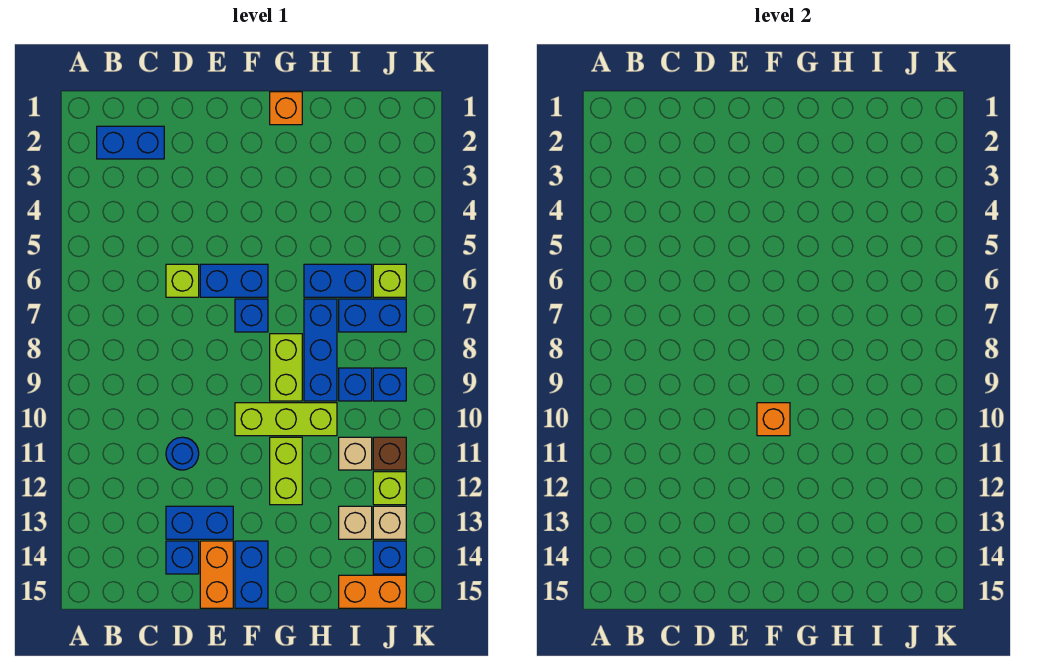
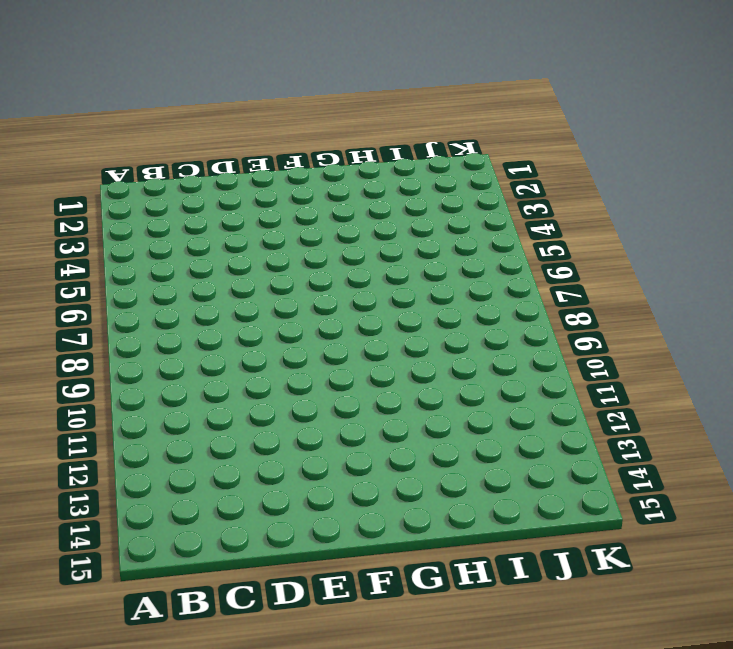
none -> blue 1x2 brick [97,126,164,159]
none -> lime 1x1 brick [166,264,199,297]
none -> blue 1x1 round brick [166,437,199,470]

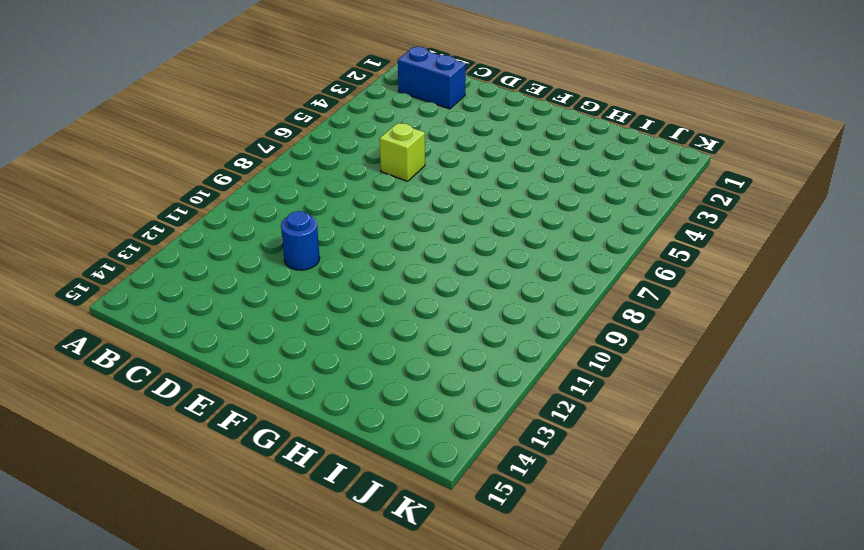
none -> blue 1x2 brick [166,506,233,539]
none -> blue 1x1 brick [166,541,199,574]
none -> blue 1x2 brick [200,264,268,297]

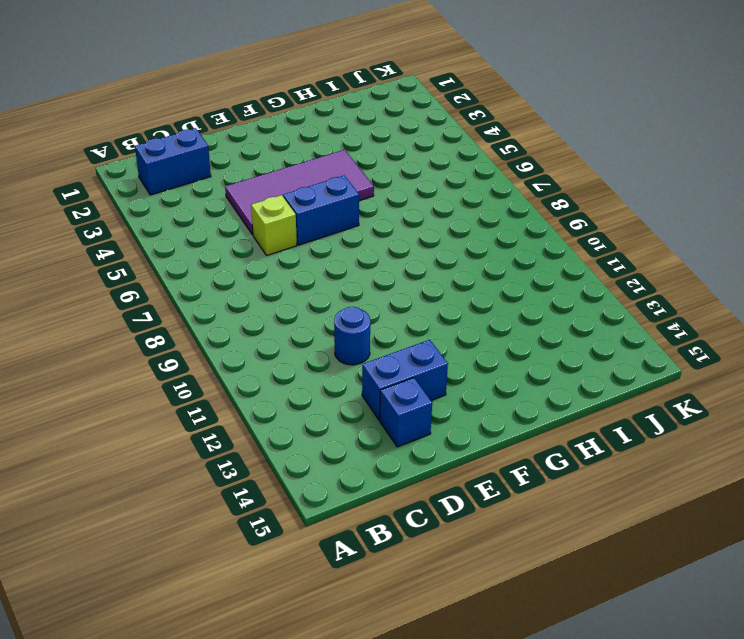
purple 2x4 tile [225,150,374,235] -> none
none -> orange 1x2 brick [200,541,233,608]
none -> blue 1x1 brick [235,299,268,332]
none -> lime 1x3 brick [235,403,337,436]

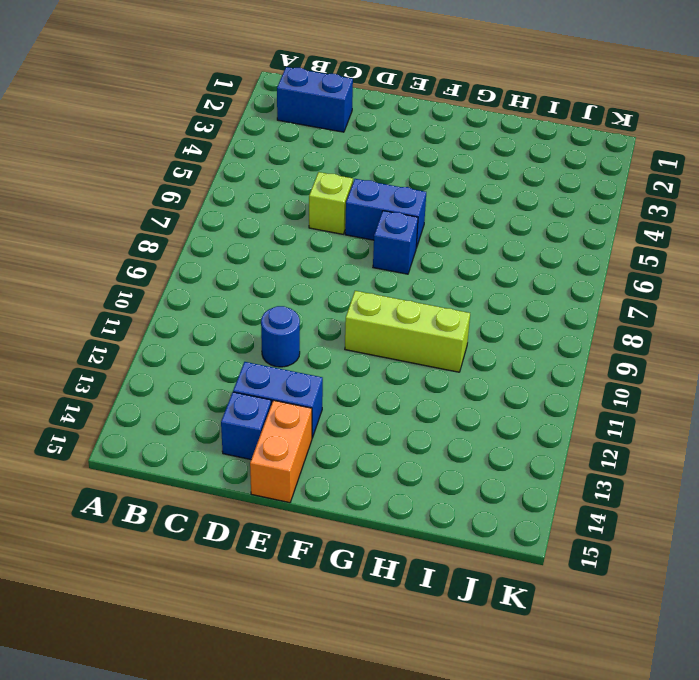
none -> blue 1x2 brick [235,541,268,608]
none -> orange 1x1 brick [270,92,302,125]
none -> lime 1x2 brick [270,334,302,401]

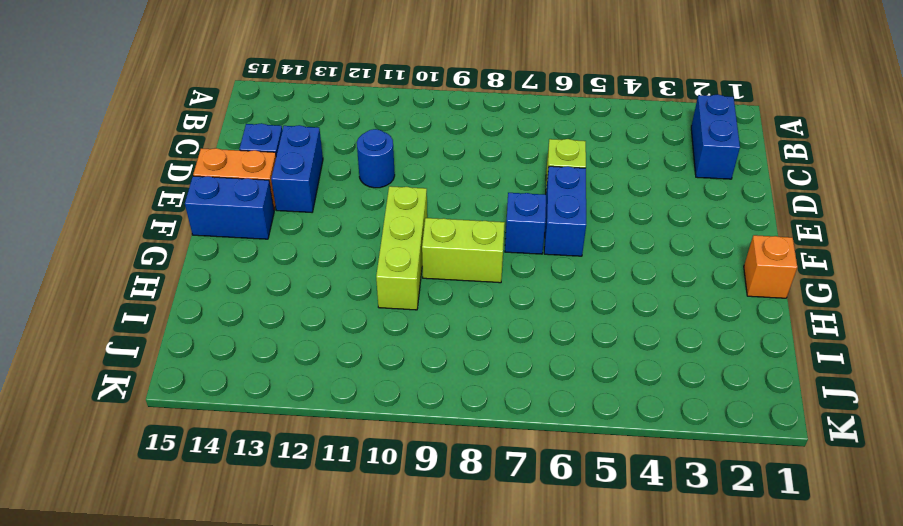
none -> lime 1x2 brick [270,437,302,505]
none -> blue 1x2 brick [304,264,372,297]
none -> blue 1x3 brick [304,299,337,401]

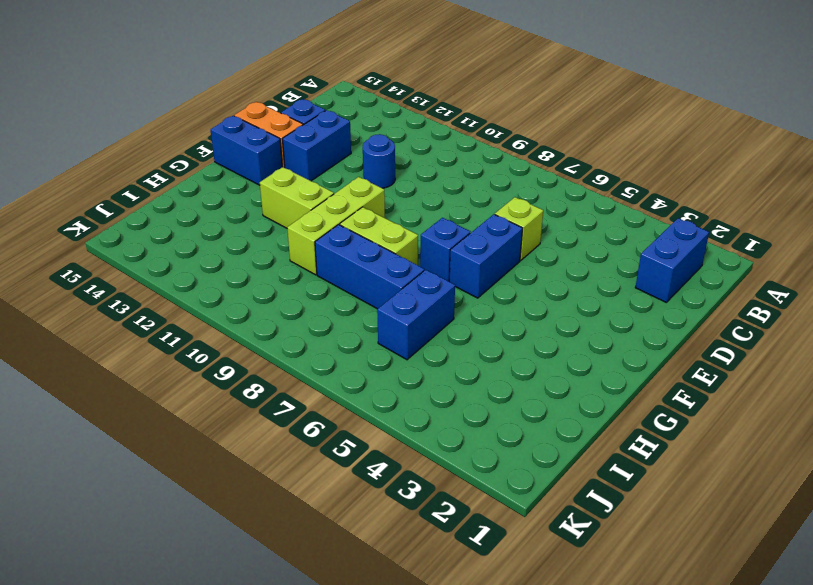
none -> orange 1x1 brick [270,92,302,125]
none -> blue 1x2 brick [339,299,406,332]
none -> blue 1x1 brick [339,368,372,401]

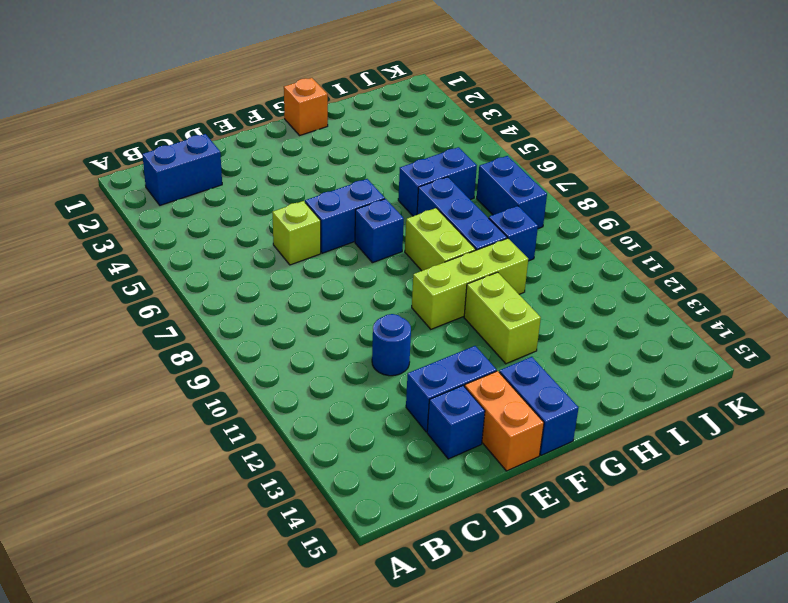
blue 1x2 brick [477,156,547,229] -> blue 1x2 brick turned to [339,299,406,332]
none -> tan 1x1 brick [339,437,372,470]
none -> tan 1x1 brick [339,506,372,539]
none -> orange 1x2 brick [339,575,406,608]

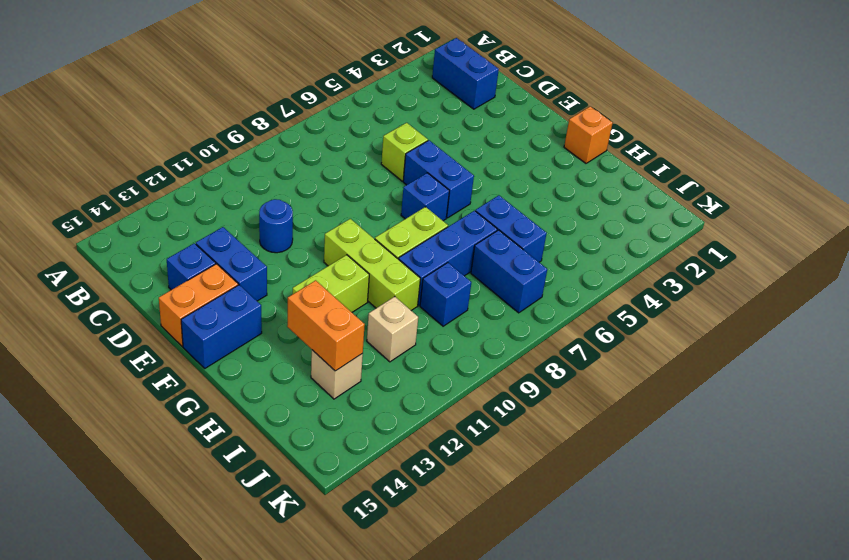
orange 1x2 brick [287,280,365,371] -> orange 1x2 brick moved to [339,575,406,608]
none -> lime 1x1 brick [373,264,406,297]
none -> blue 1x1 brick [373,368,406,401]
none -> brown 1x1 brick [373,437,406,470]

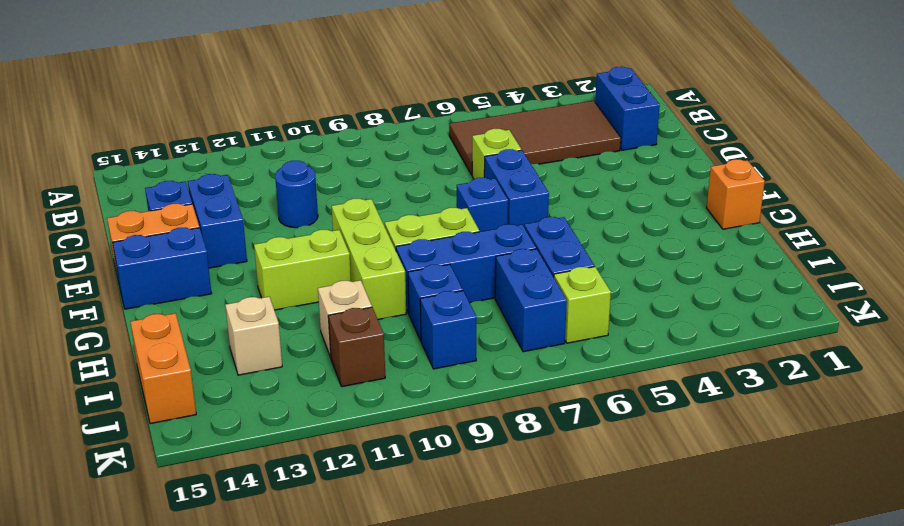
brown 2x4 tile [449,101,621,175] -> none
none -> lime 1x1 brick [373,472,406,505]
none -> tan 1x1 brick [373,506,406,539]
none -> blue 1x1 brick [373,541,406,574]

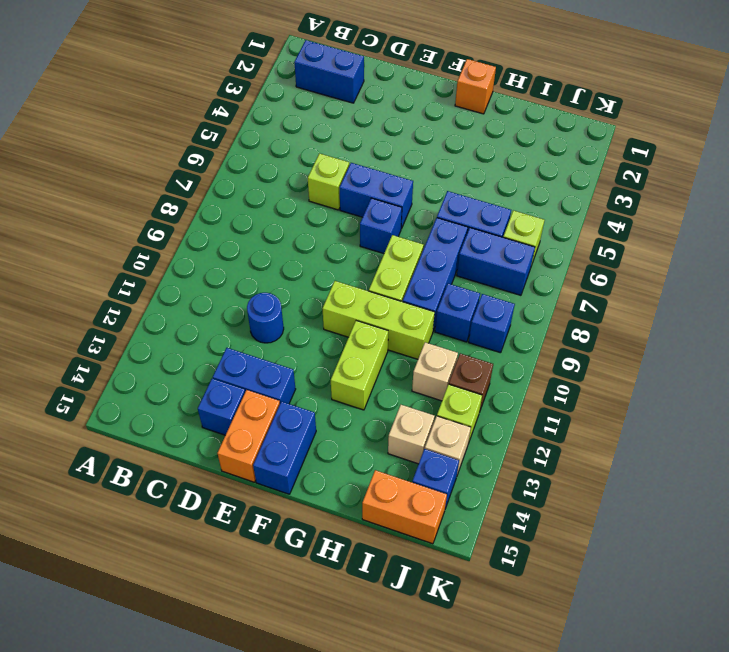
none -> orange 1x1 brick [757,403,790,436]

